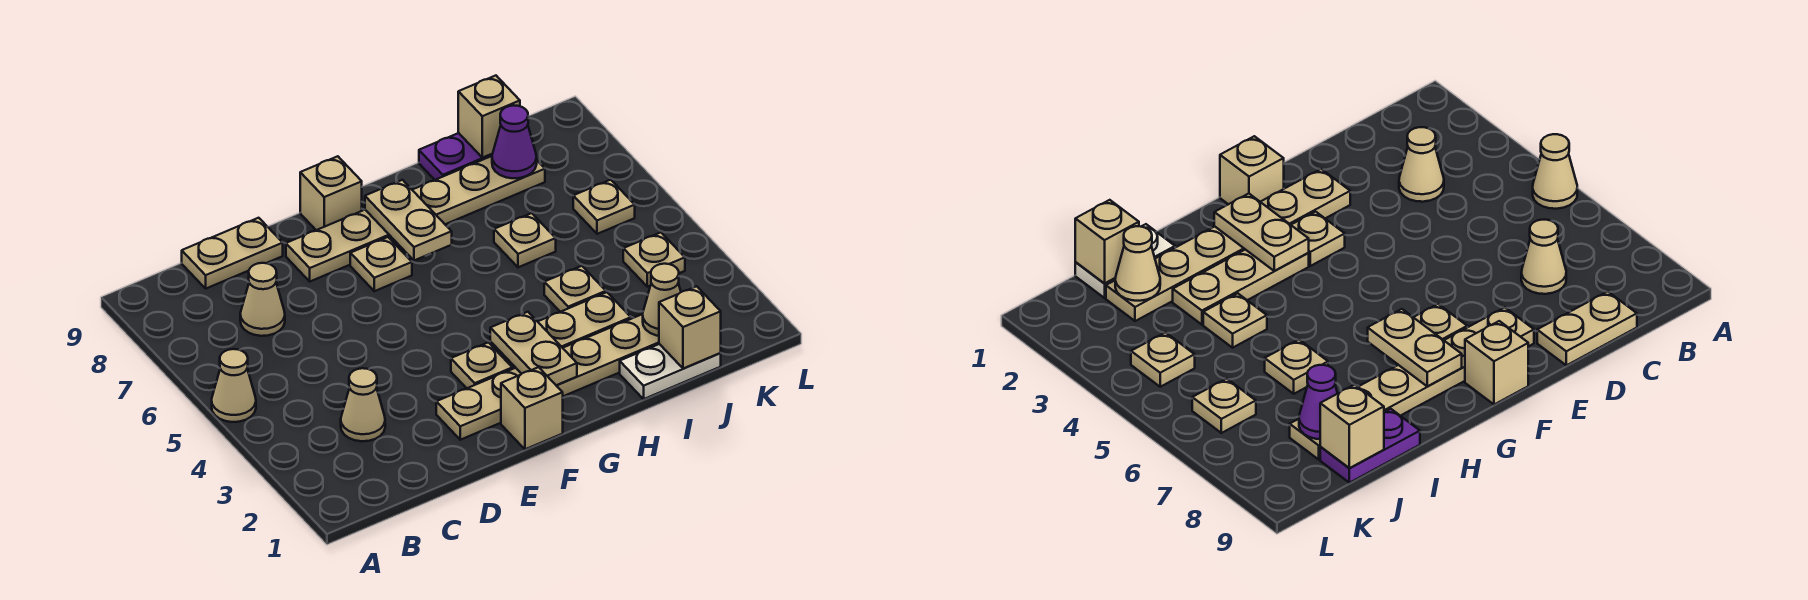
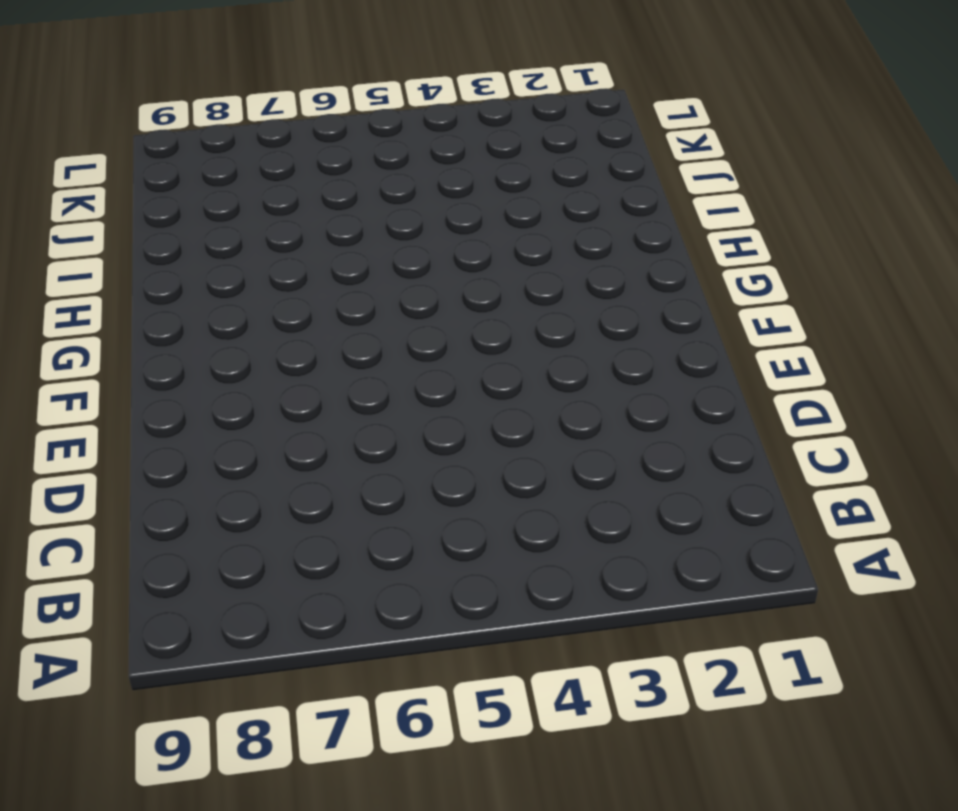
none -> tan 1x1 cone [212,349,256,422]
none -> tan 1x1 cone [341,368,385,441]
none -> tan 1x1 cone [240,263,285,336]

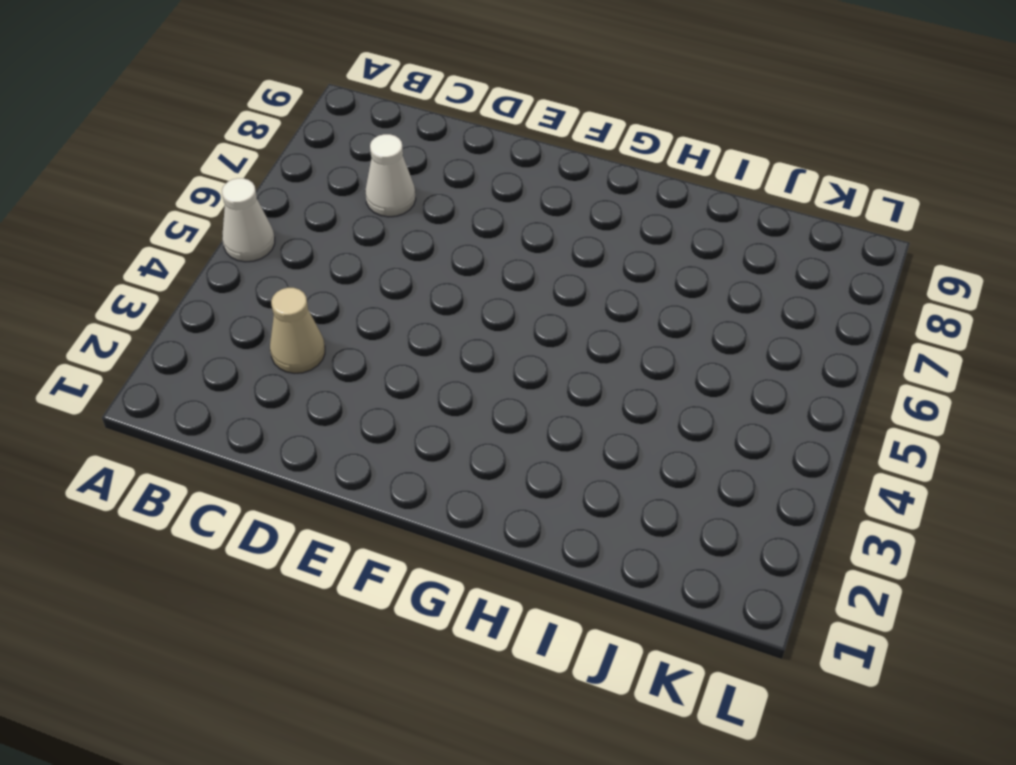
white 1x1 cone [222,178,275,262] -> tan 1x1 cone [212,349,256,422]
white 1x1 cone [365,134,416,217] -> tan 1x1 cone [240,263,285,336]
none -> tan 1x2 plate [182,218,283,288]
none -> tan 1x6 plate [436,314,659,440]
none -> tan 1x6 plate [286,156,545,281]

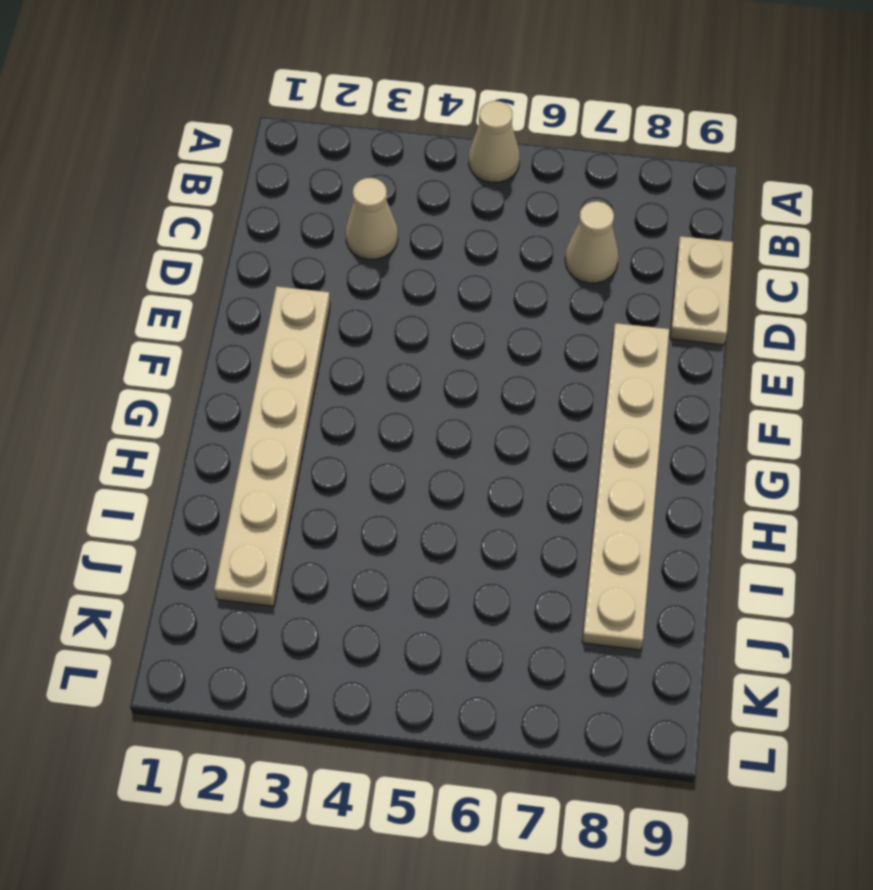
none -> tan 1x1 brick [501,367,563,449]
none -> tan 1x1 plate [451,342,512,388]
none -> tan 1x1 plate [350,237,412,291]

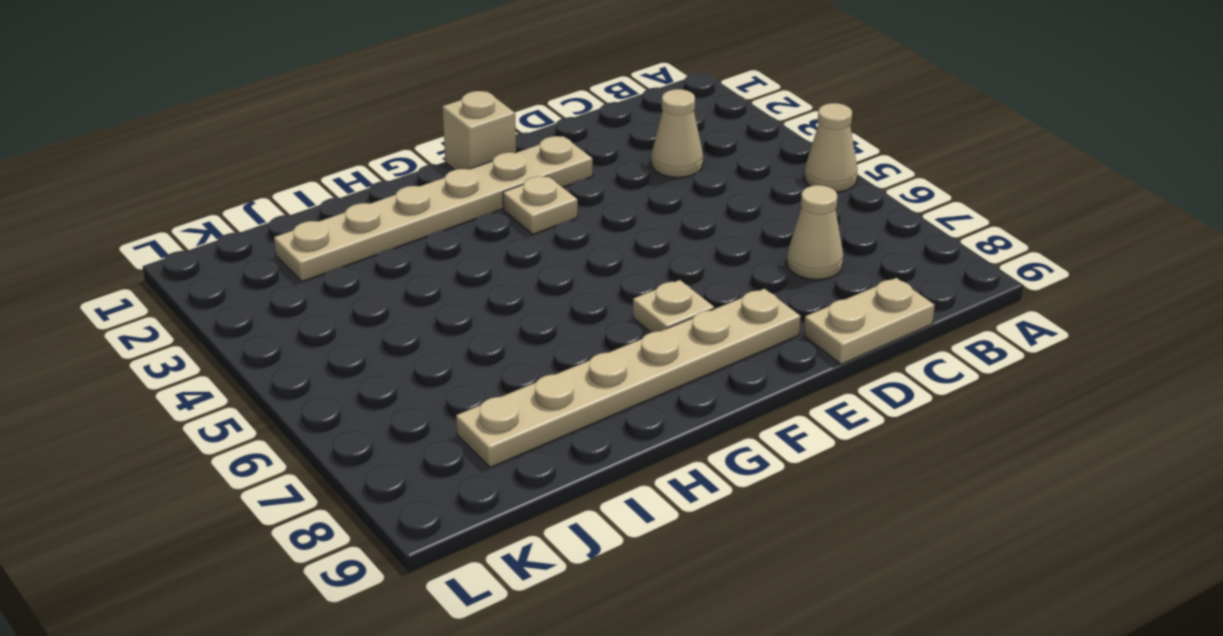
none -> tan 1x1 brick [300,156,362,230]
none -> tan 1x3 plate [490,292,631,369]
none -> white 1x2 plate [620,344,721,399]

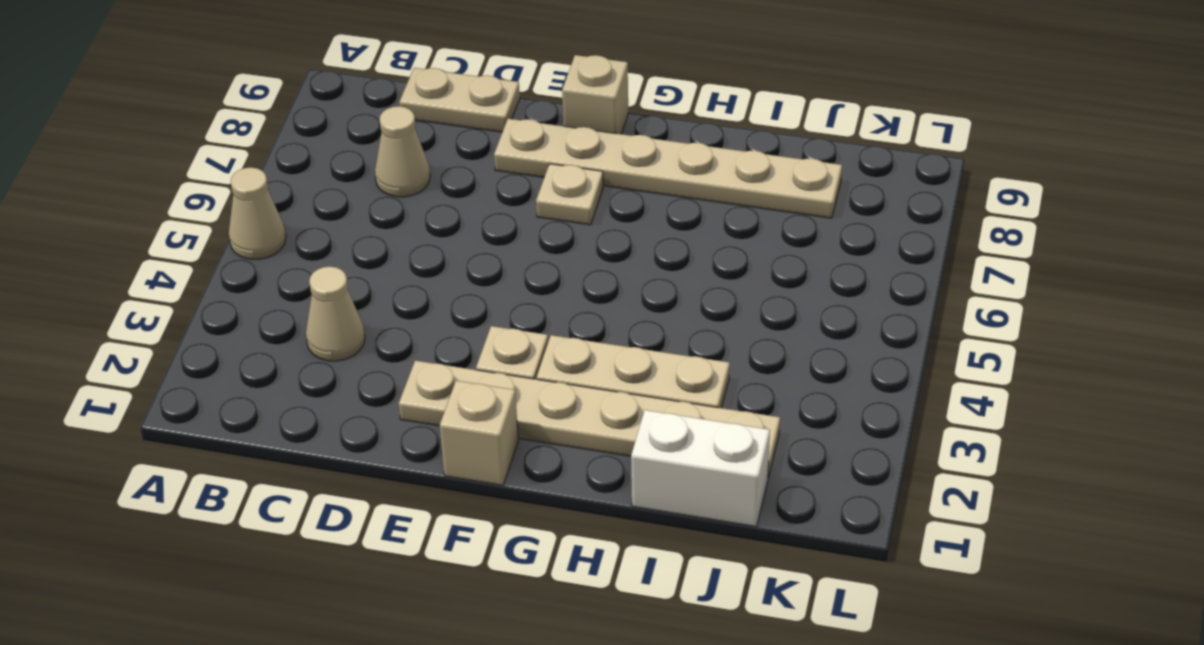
white 1x2 brick [631,410,770,527] -> white 1x2 plate [620,344,721,399]
none -> tan 1x1 plate [544,266,606,312]
none -> tan 1x1 plate [494,213,556,267]
none -> purple 1x2 plate [419,133,493,180]

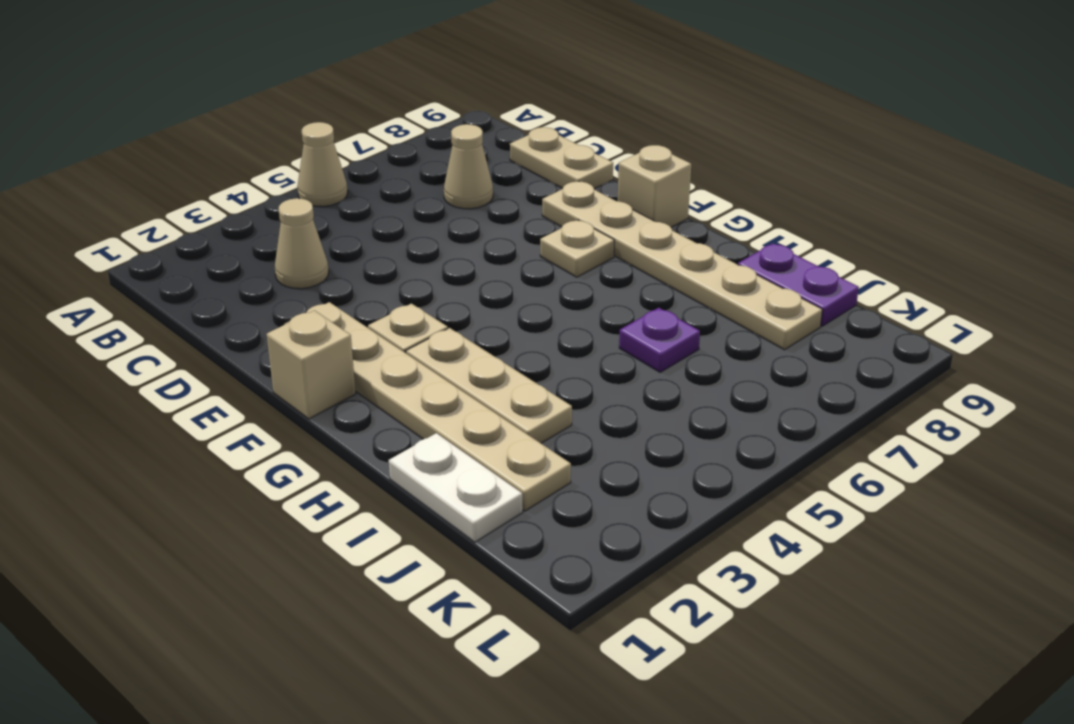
purple 1x1 plate [619,308,700,372] -> tan 1x1 plate [494,213,556,267]
none -> tan 1x1 plate [544,266,606,312]
none -> tan 1x1 plate [623,233,685,287]
none -> tan 1x1 plate [573,180,635,234]

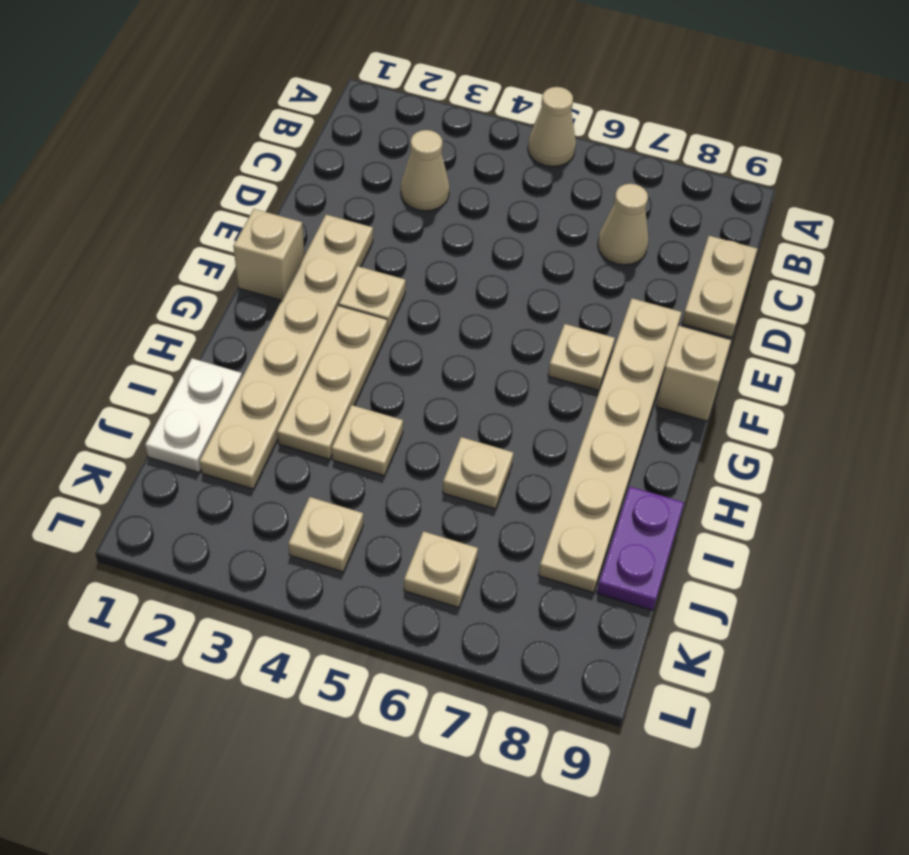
none -> tan 1x2 plate [490,312,577,385]
none -> tan 1x2 plate [365,180,452,260]
none -> tan 1x1 brick [659,286,721,369]

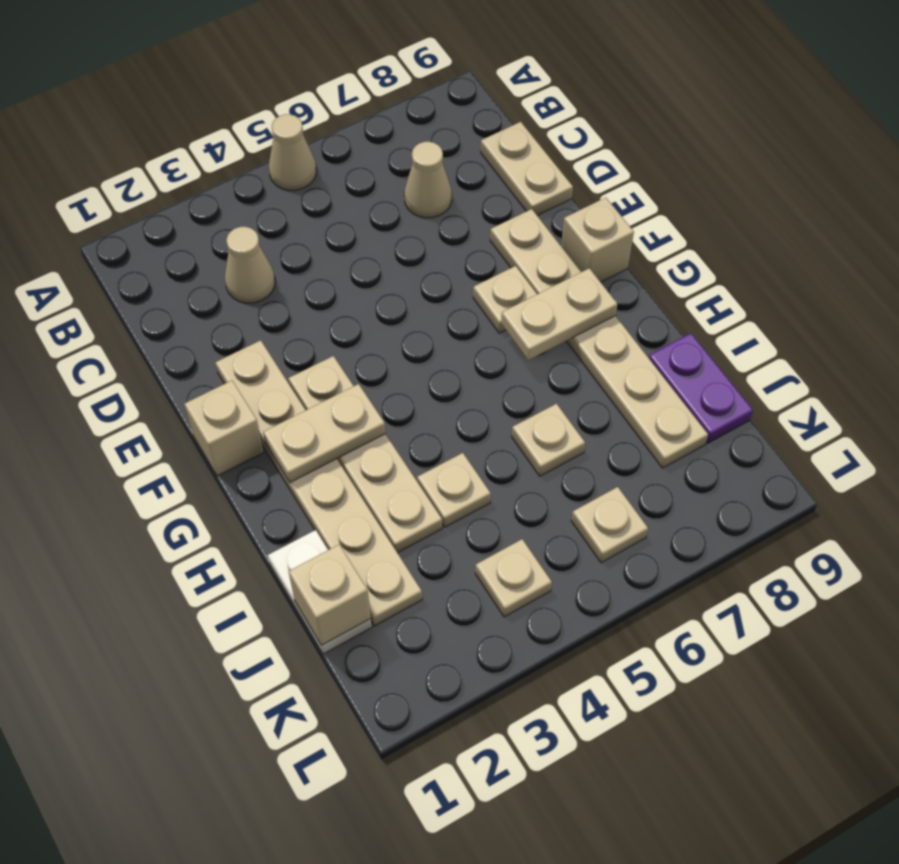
none -> tan 1x1 cone [643,264,681,336]
none -> purple 1x1 cone [492,105,537,178]
none -> tan 1x1 brick [458,76,520,158]

